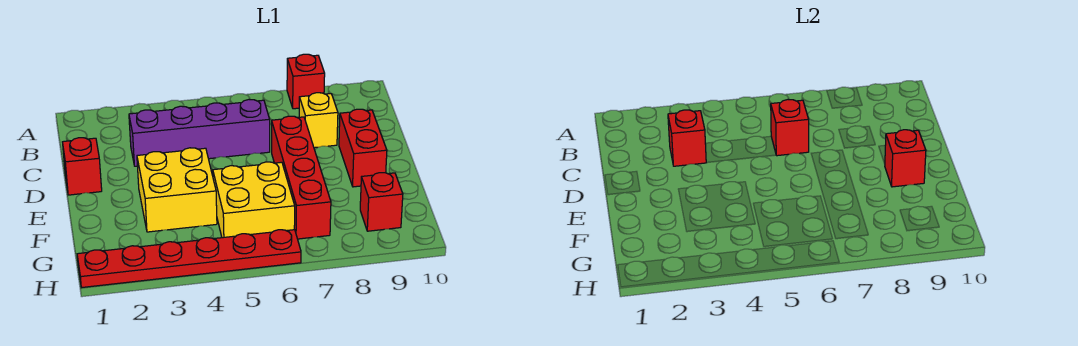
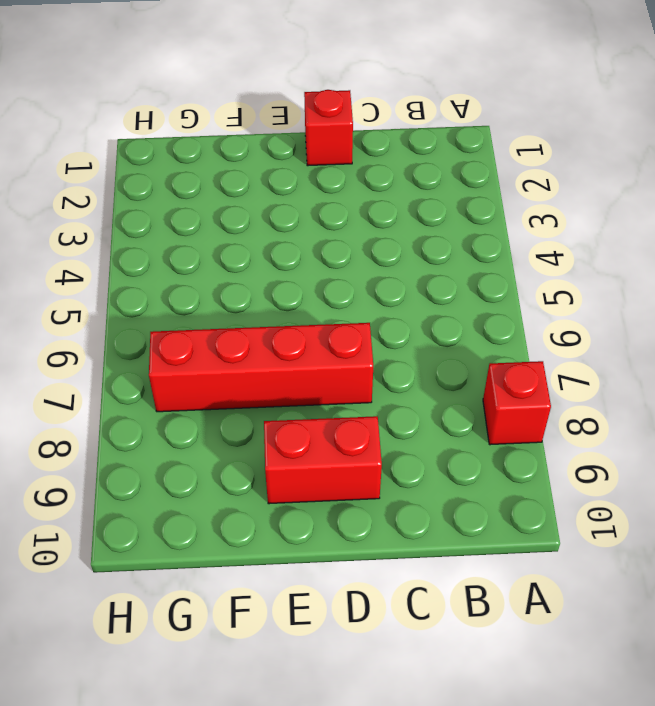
none -> purple 1x4 brick [129,99,270,166]
none -> yellow 1x1 brick [299,93,338,148]
none -> yellow 2x2 brick [137,148,217,232]

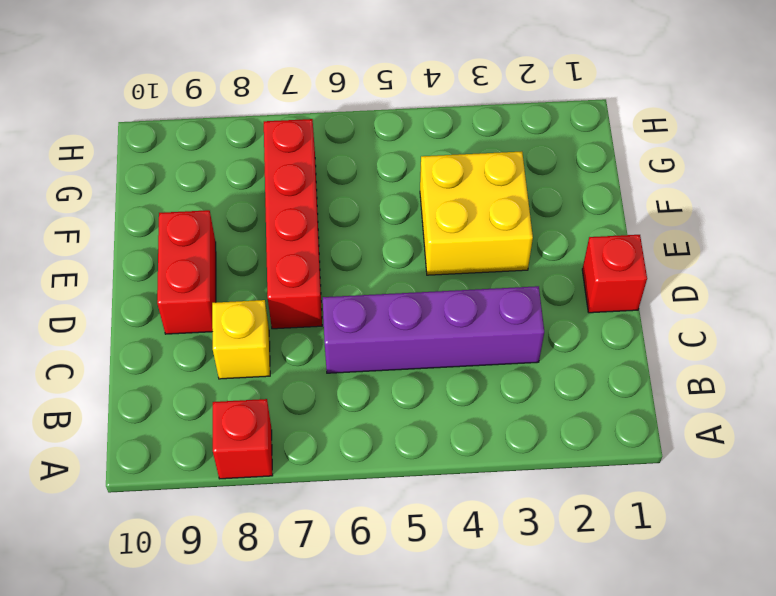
none -> yellow 2x2 brick [213,162,295,238]
none -> red 1x1 brick [360,173,403,231]
none -> red 1x6 plate [77,230,301,287]

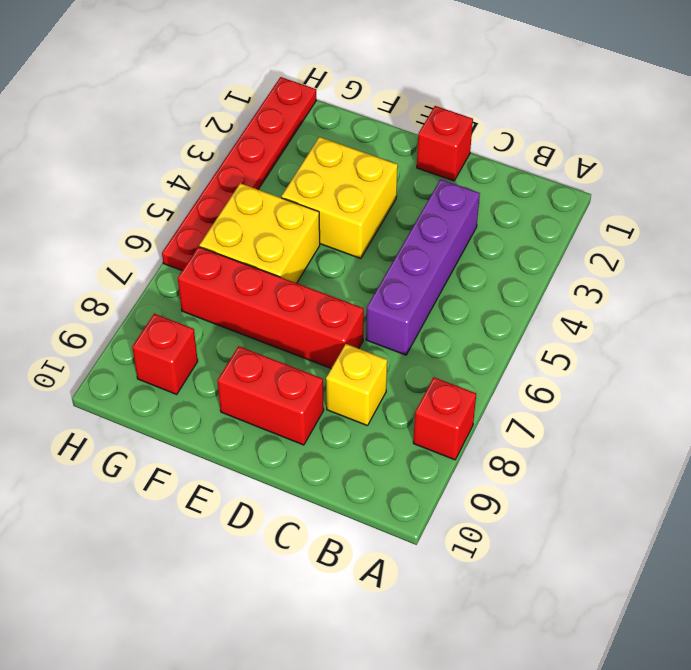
none -> red 1x1 brick [668,110,707,166]
none -> red 1x1 brick [771,99,809,156]
none -> red 1x1 brick [885,130,926,187]

